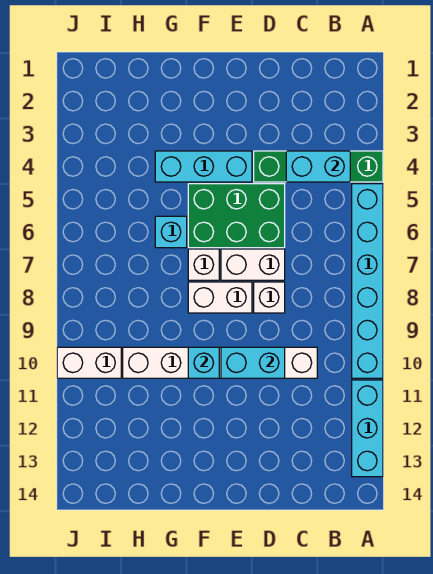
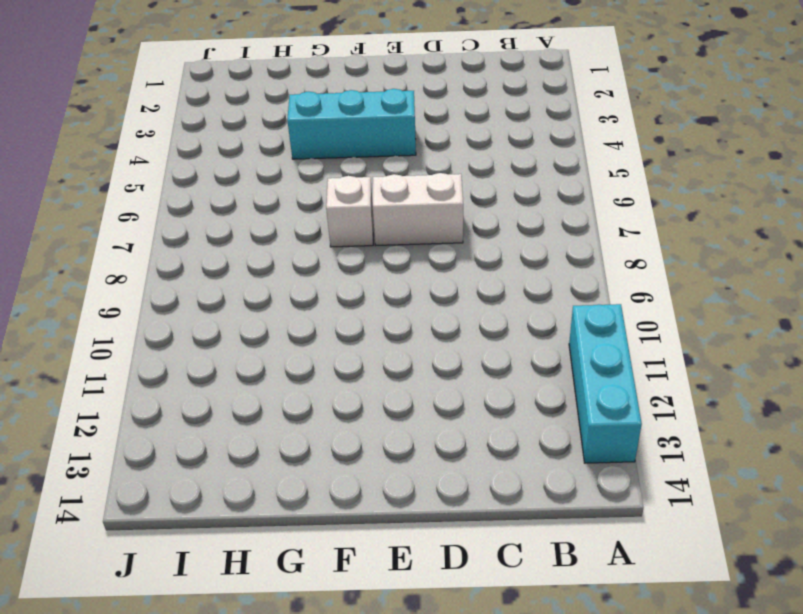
none -> green 1x4 brick [254,151,383,182]
none -> cyan 1x6 brick [352,184,383,378]
none -> white 1x6 brick [123,347,317,378]

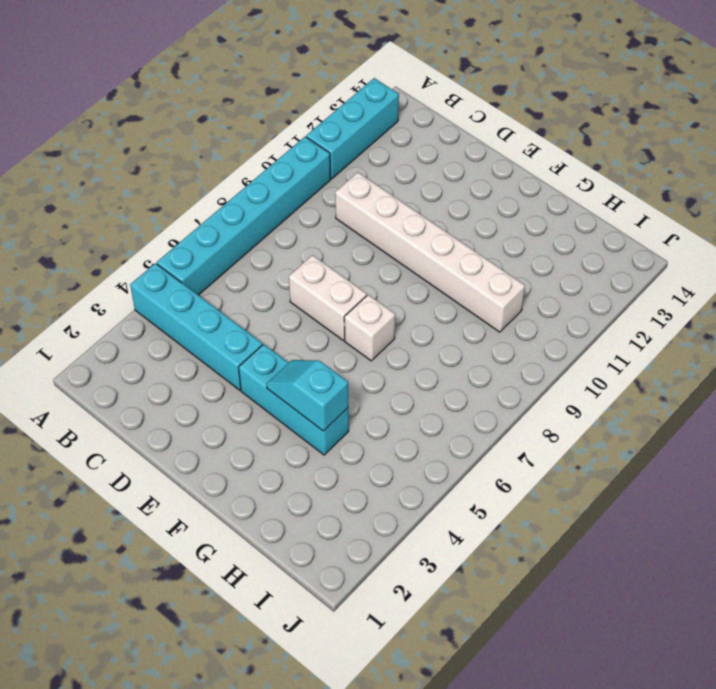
cyan 1x4 brick [130,263,262,390] -> green 1x4 brick [254,151,383,182]
cyan 1x2 slope [266,360,348,431] -> none
none -> green 2x3 brick [188,184,285,248]
none -> white 1x1 brick [254,282,285,313]
none -> white 1x2 brick [188,282,252,313]

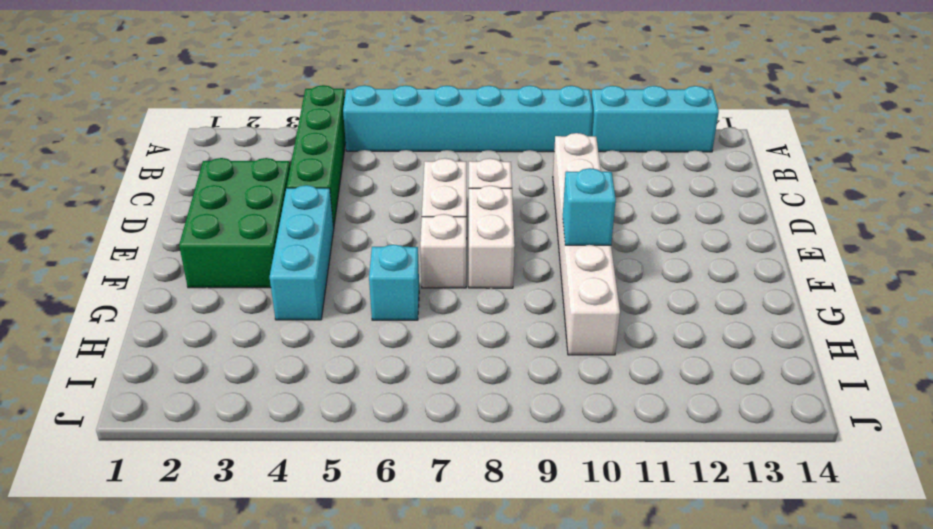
green 2x3 brick [179,158,290,288] -> green 2x3 brick moved to [188,184,285,248]
none -> white 1x2 brick [57,347,121,378]
none -> cyan 1x2 brick [286,151,350,182]
none -> cyan 1x2 brick [221,347,285,378]

